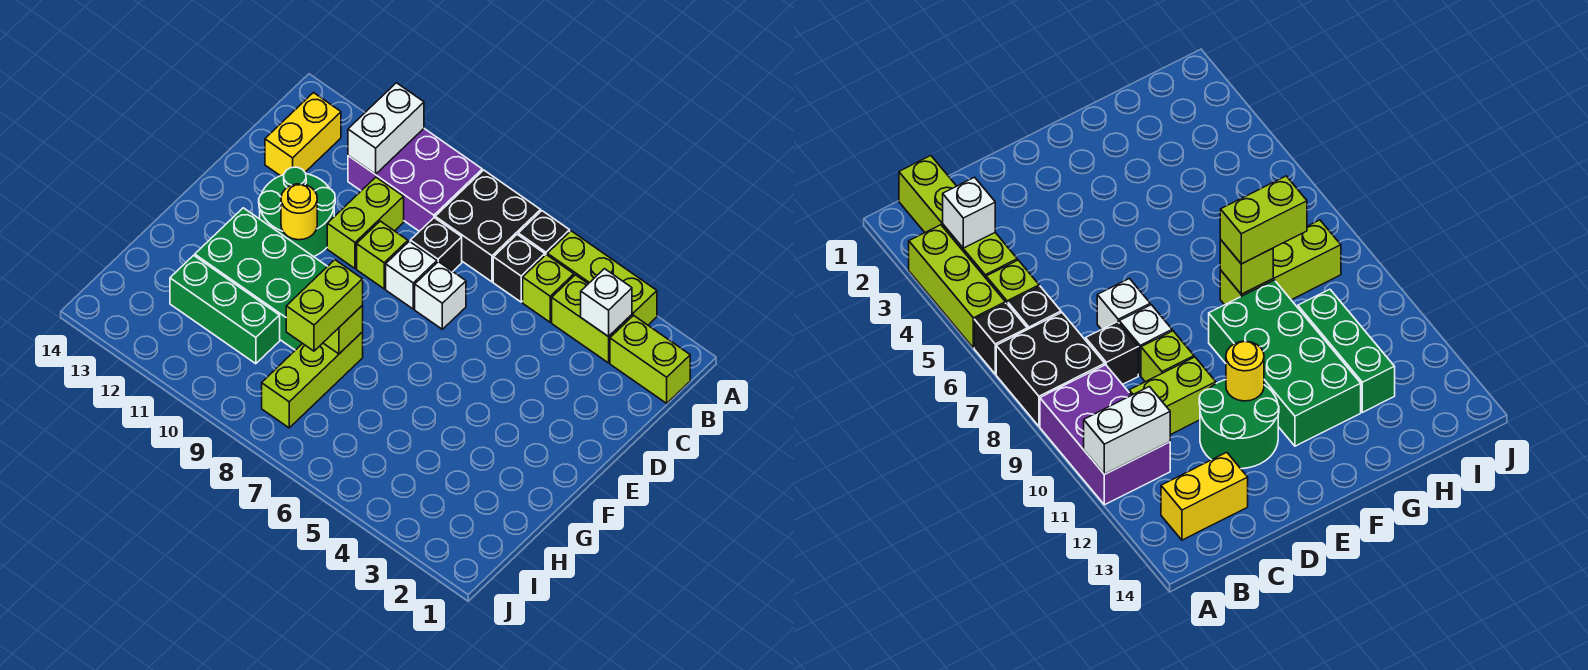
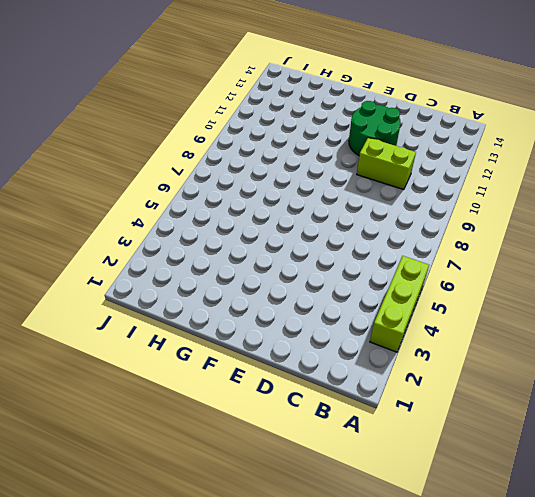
none -> black 1x1 brick [518,211,570,255]
none -> black 2x2 brick [435,170,541,282]
none -> purple 2x3 brick [348,129,482,231]

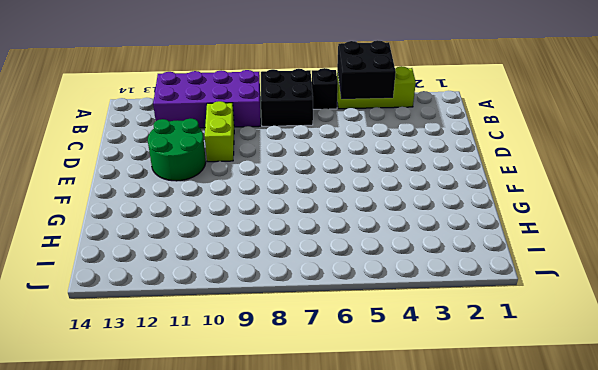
black 2x2 brick [337,40,396,99] -> none
purple 2x4 brick [153,70,261,128] -> purple 2x3 brick [348,129,482,231]
none -> lime 1x2 brick [610,315,690,403]
none -> lime 1x2 brick [552,275,632,363]
none -> lime 1x1 brick [523,255,574,322]

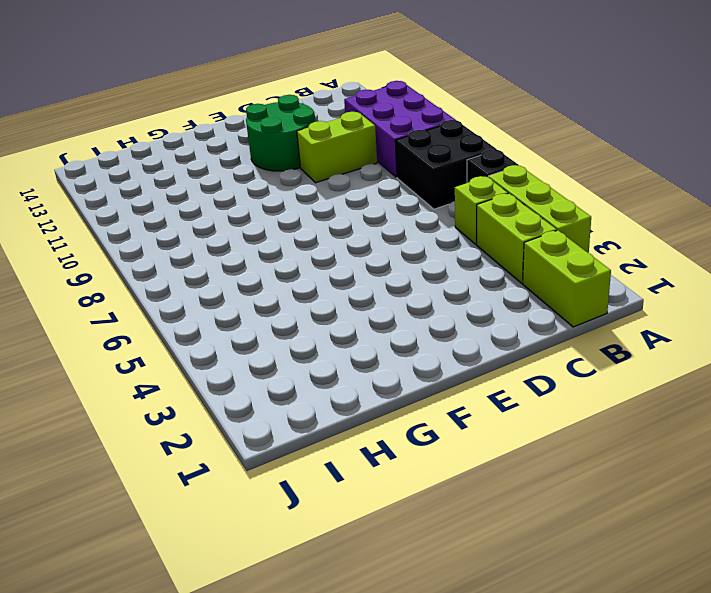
none -> black 1x1 brick [493,234,545,302]
none -> yellow 1x2 brick [265,93,341,176]
none -> black 1x1 brick [410,218,462,271]

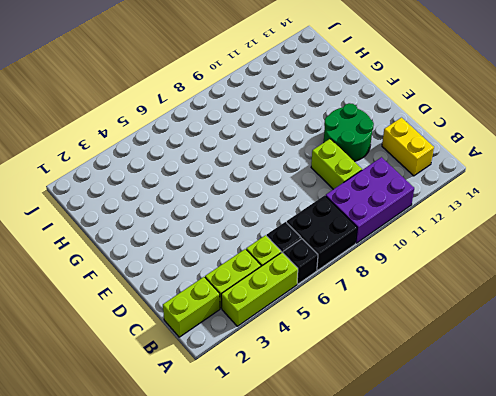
none -> black 1x1 brick [410,218,462,271]
none -> white 1x1 brick [415,262,466,329]
none -> white 1x1 brick [386,241,437,309]

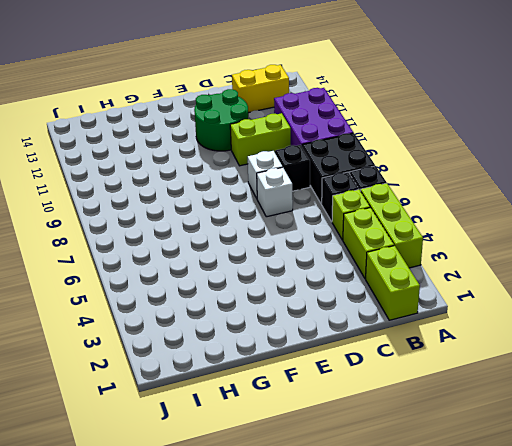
none -> lime 1x1 brick [357,221,408,289]
none -> green 2x4 brick [195,208,328,350]
none -> lime 1x3 brick [262,332,363,428]

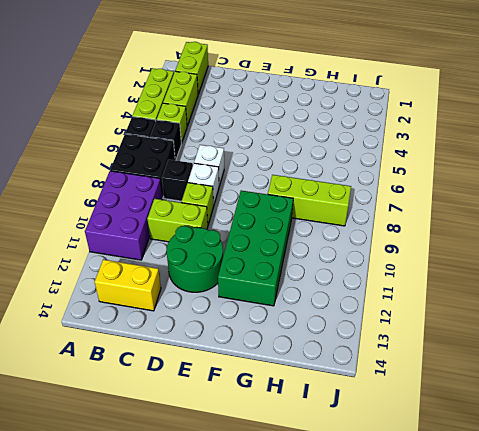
none -> green 1x3 brick [170,255,280,364]
none -> white 1x2 brick [348,83,424,174]
none -> white 1x1 brick [581,269,632,337]

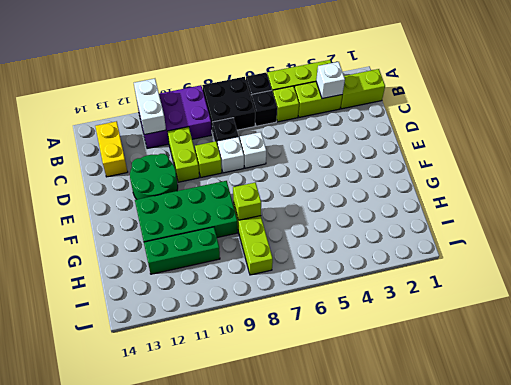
none -> yellow 1x1 round brick [281,184,317,240]
none -> lime 1x2 brick [286,260,363,351]

